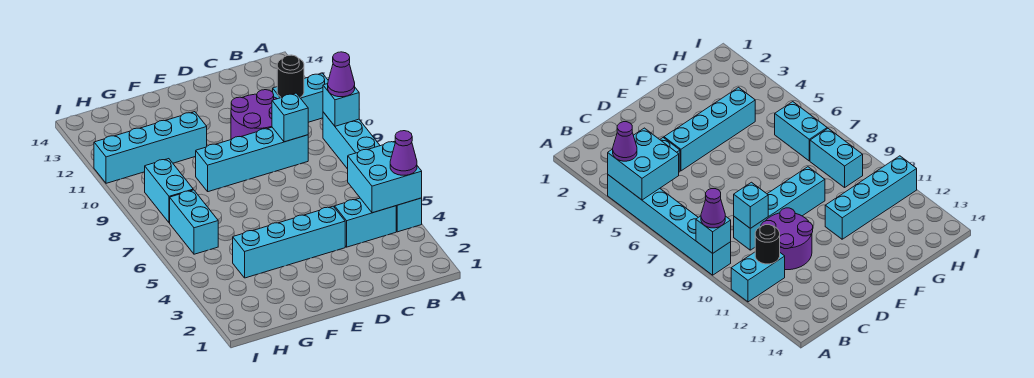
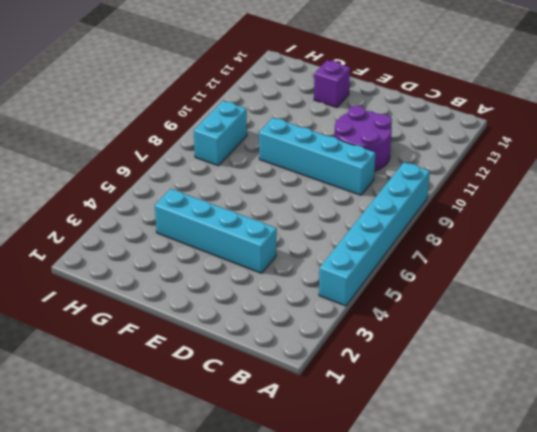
purple 1x1 brick [314,60,350,108] -> none
none -> cyan 1x2 brick [273,73,328,122]
none -> cyan 1x2 brick [335,198,396,247]
none -> cyan 1x4 brick [94,112,207,183]

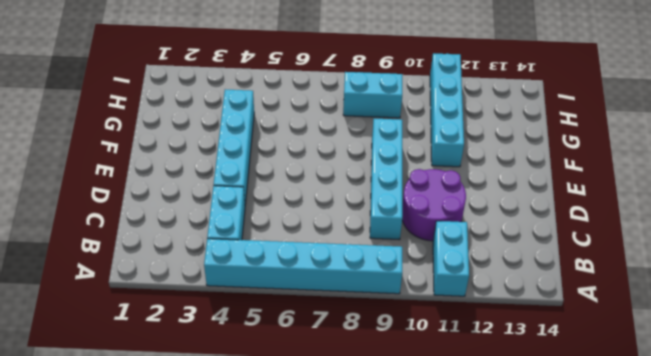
none -> cyan 1x2 brick [170,190,218,254]
none -> cyan 2x2 brick [348,141,422,213]
none -> cyan 1x1 brick [323,84,359,126]

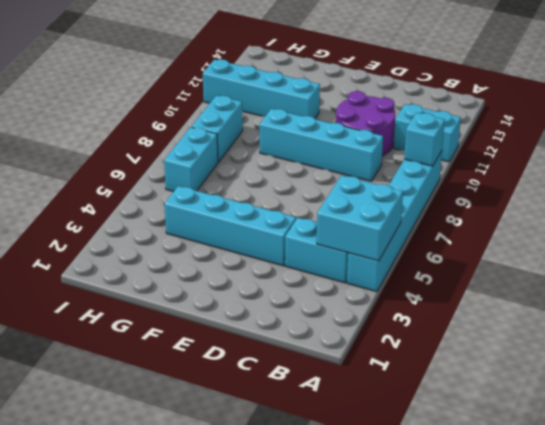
none -> black 1x1 round brick [277,55,304,98]
none -> cyan 1x1 brick [272,93,308,142]
none -> purple 1x1 cone [390,131,417,175]

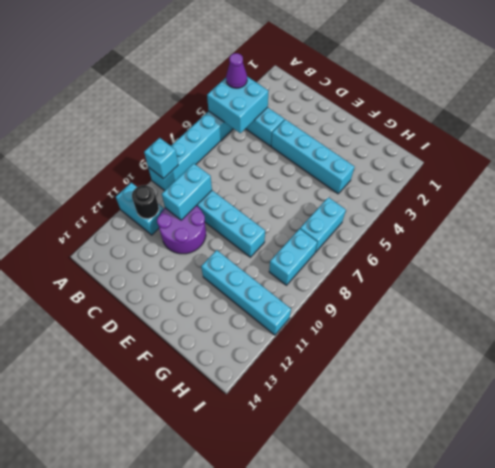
cyan 1x2 brick [162,163,212,220] -> cyan 1x1 brick [272,93,308,142]
none -> purple 1x1 cone [328,52,355,97]

